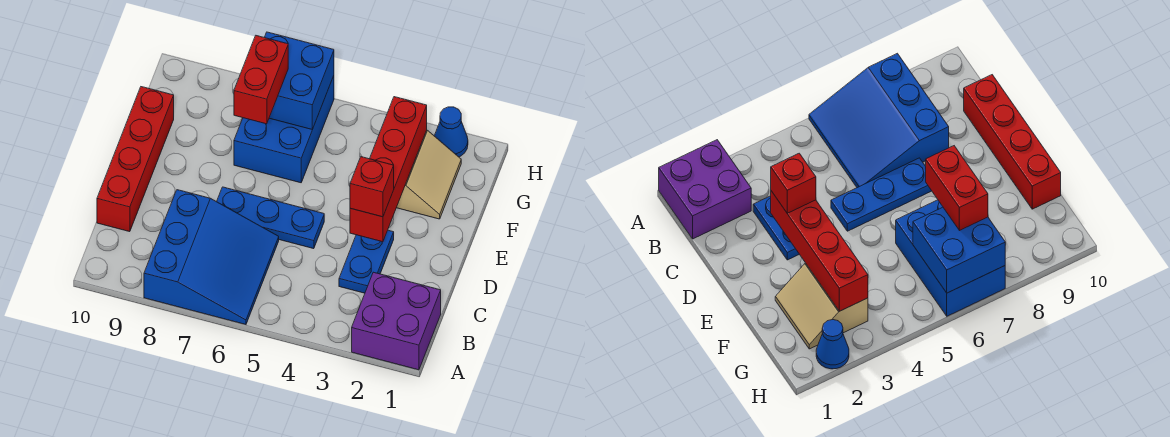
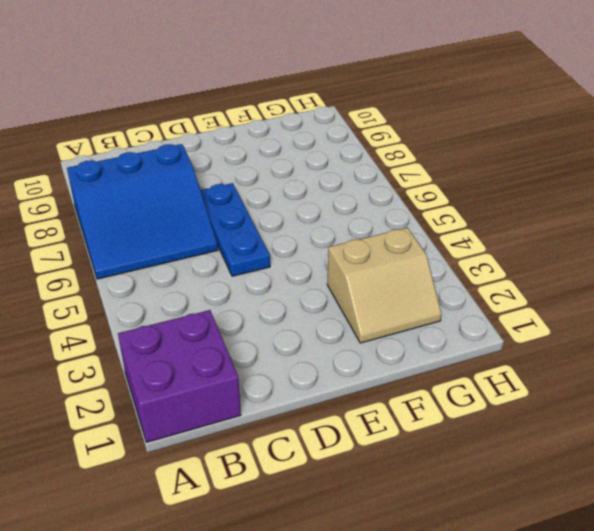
none -> blue 1x2 plate [339,230,394,293]
none -> red 1x4 brick [97,87,174,232]
none -> blue 2x3 brick [234,76,334,183]

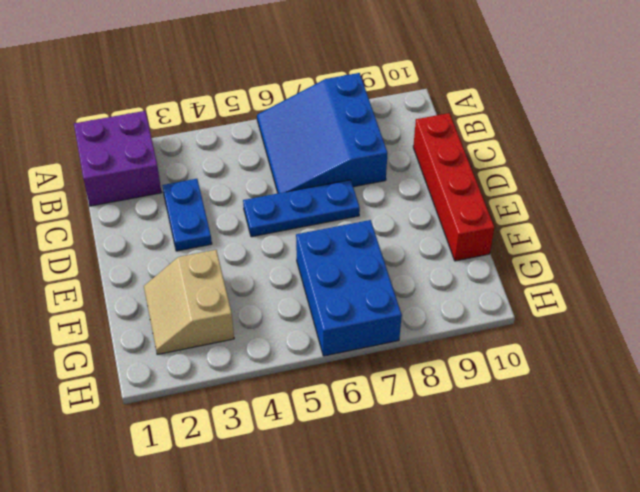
none -> blue 1x1 cone [435,107,468,157]
none -> red 1x4 brick [350,97,427,242]
none -> blue 2x2 brick [264,32,334,129]

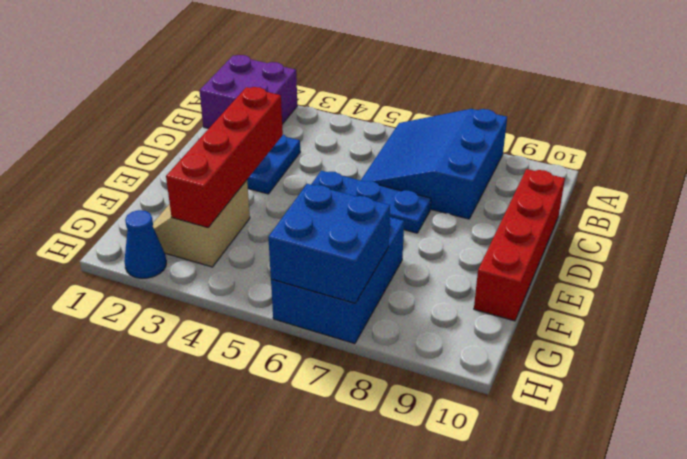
none -> red 1x1 brick [350,157,394,217]
none -> red 1x2 brick [234,36,288,124]

